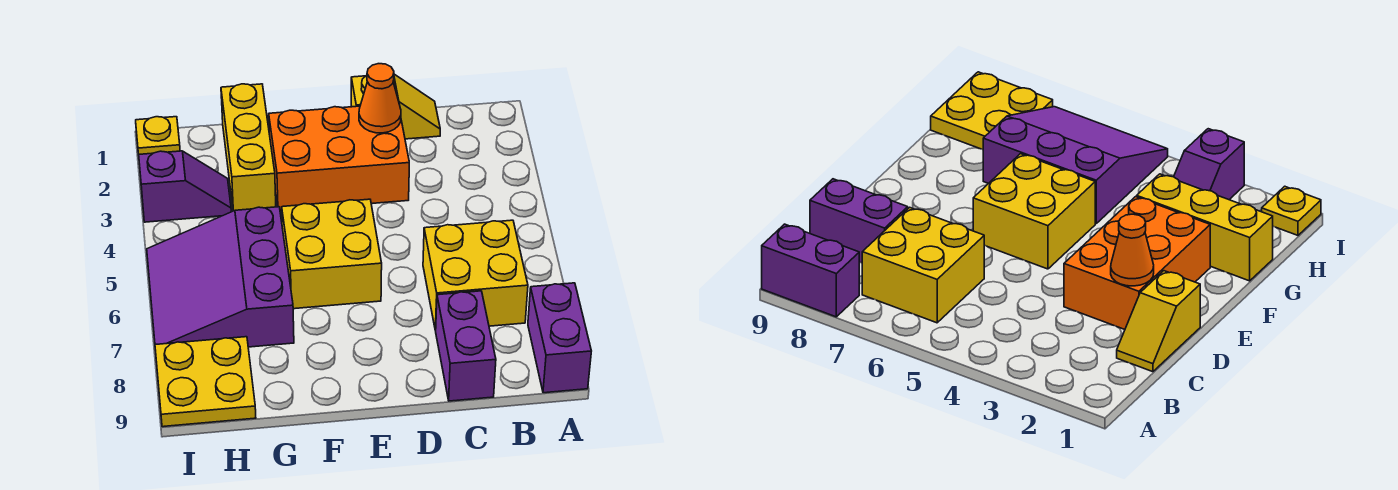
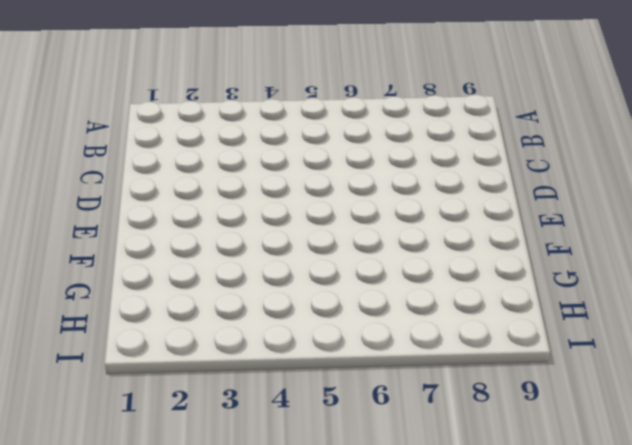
none -> purple 1x2 brick [528,283,591,393]
none -> yellow 2x2 brick [423,220,528,331]
none -> yellow 1x2 slope [351,74,440,139]

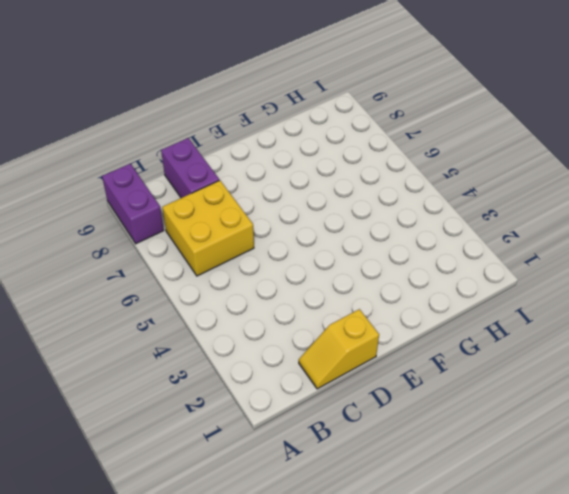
none -> orange 2x3 brick [269,106,409,211]
none -> yellow 2x2 brick [282,199,382,309]
none -> yellow 1x3 brick [221,84,276,211]

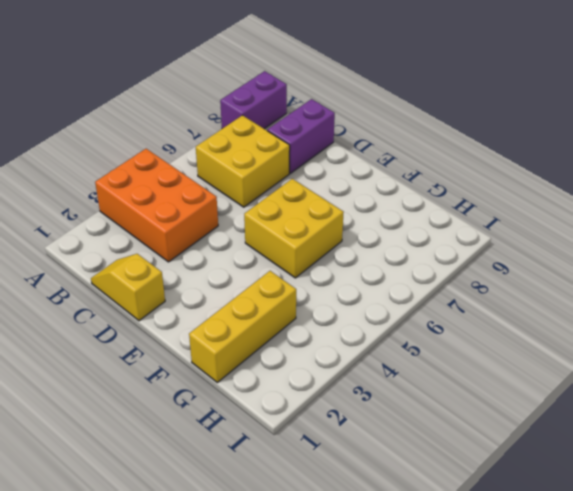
orange 2x3 brick [95,149,218,262] -> orange 2x3 brick moved to [269,106,409,211]
none -> purple 3x3 slope [147,207,294,347]
none -> purple 1x2 slope [139,151,231,222]
none -> yellow 2x2 plate [155,337,256,427]

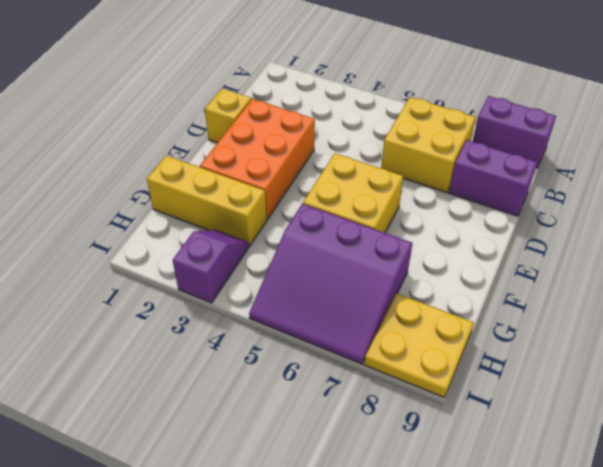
none -> yellow 1x1 plate [136,117,180,155]
none -> orange 1x1 cone [359,64,401,133]

